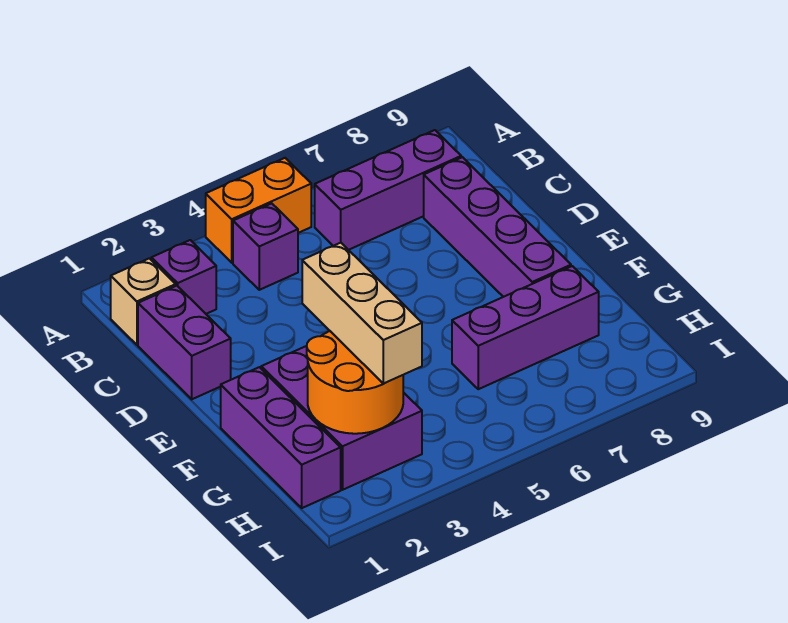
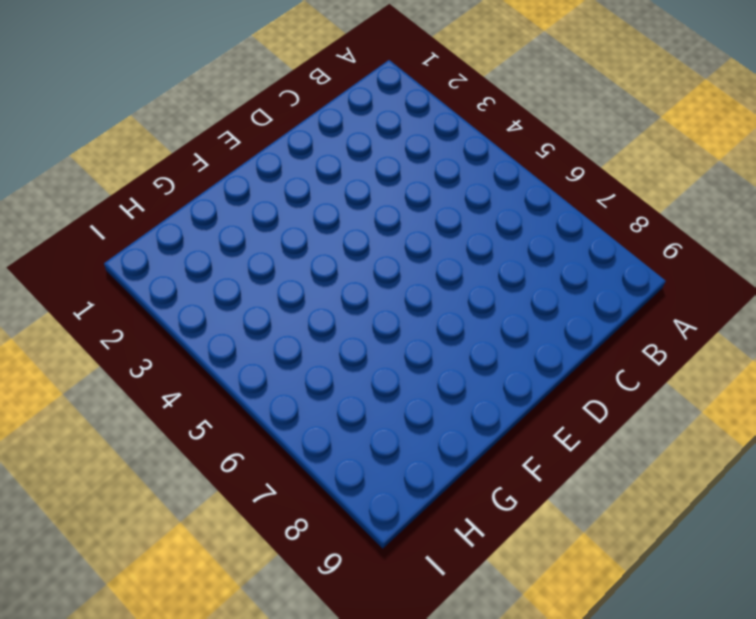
none -> orange 1x2 brick [206,158,311,263]
none -> tan 1x1 brick [111,258,176,345]
none -> purple 1x1 brick [151,240,216,314]

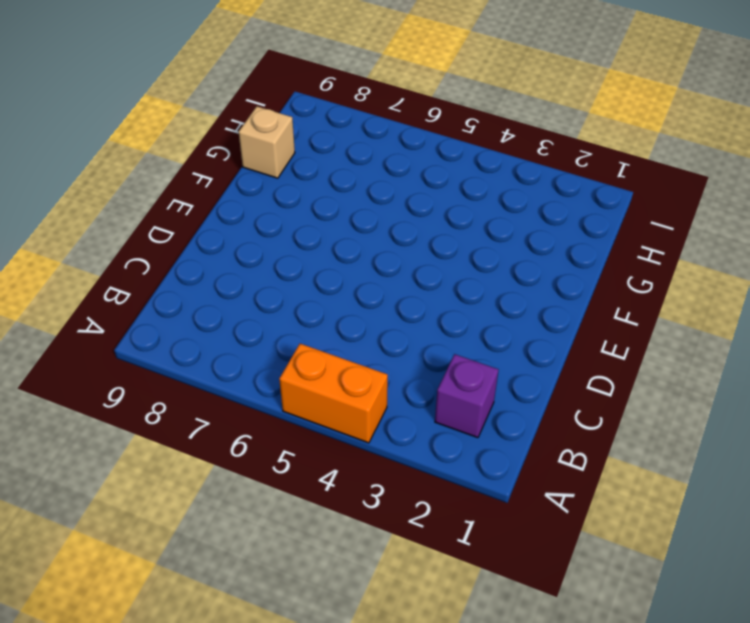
tan 1x1 brick [239,106,295,178] -> tan 1x1 brick moved to [111,258,176,345]
none -> purple 1x1 brick [233,203,298,290]
none -> purple 1x3 brick [315,130,461,250]
none -> purple 1x2 brick [138,286,231,399]

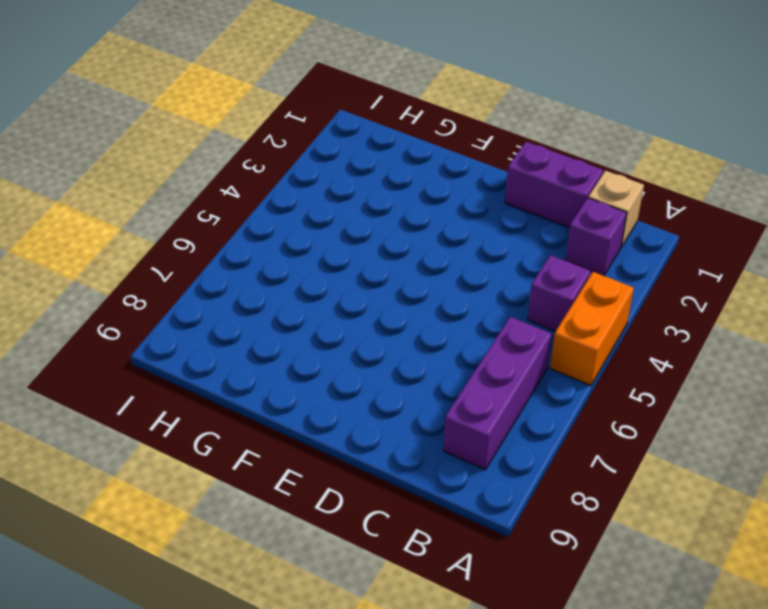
none -> purple 1x4 brick [424,157,571,297]
none -> purple 1x3 brick [221,367,341,508]
none -> purple 2x3 brick [261,346,422,490]

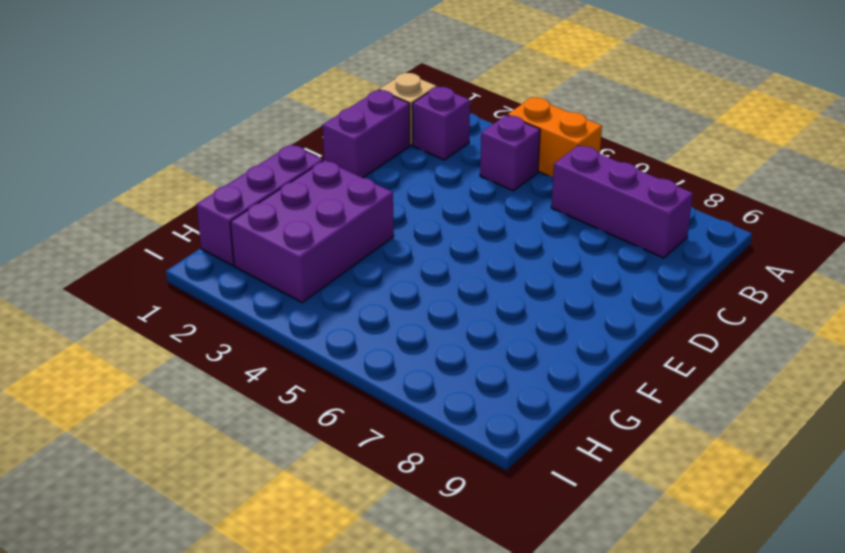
none -> purple 1x4 brick [424,157,571,297]
none -> purple 1x3 brick [452,266,599,389]
none -> orange 2x2 round brick [307,331,403,434]

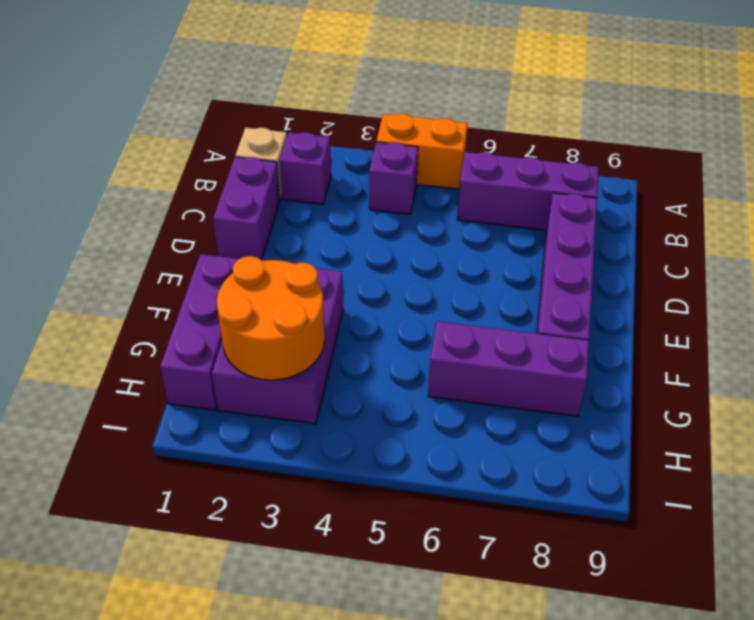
none -> tan 1x3 brick [302,243,422,384]

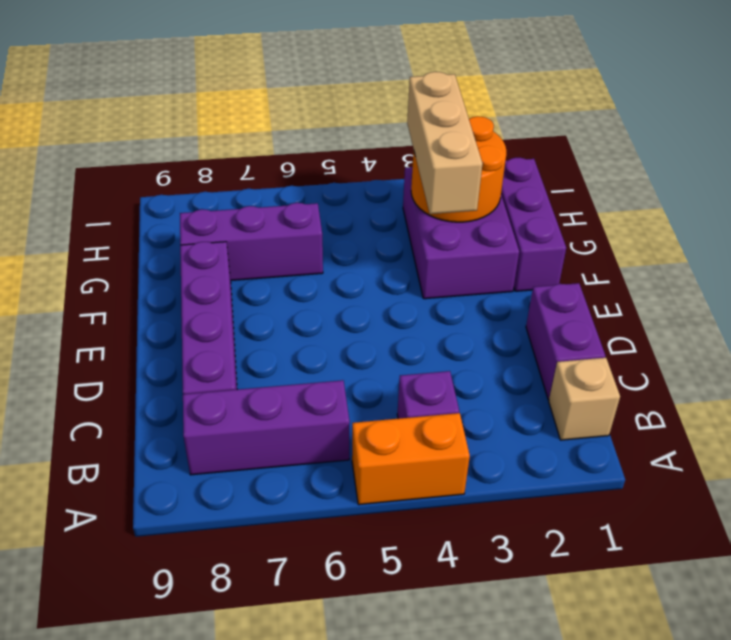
none -> purple 1x1 brick [151,240,216,314]

